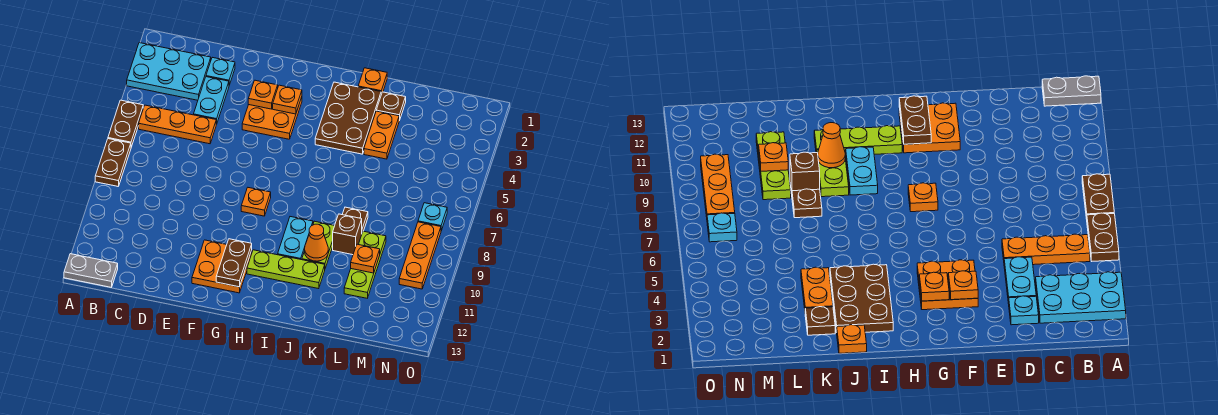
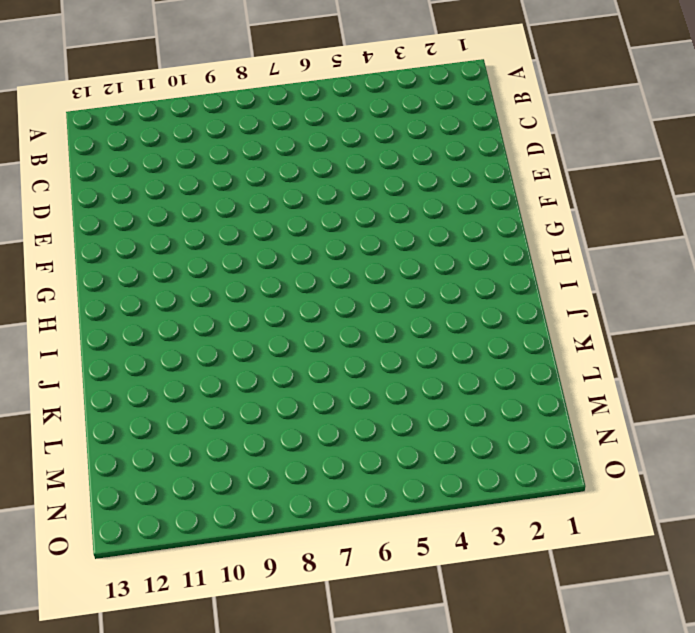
none -> cyan 2x3 plate [127,43,211,100]
none -> brown 1x2 plate [108,100,143,147]
none -> brown 1x2 plate [95,139,131,186]

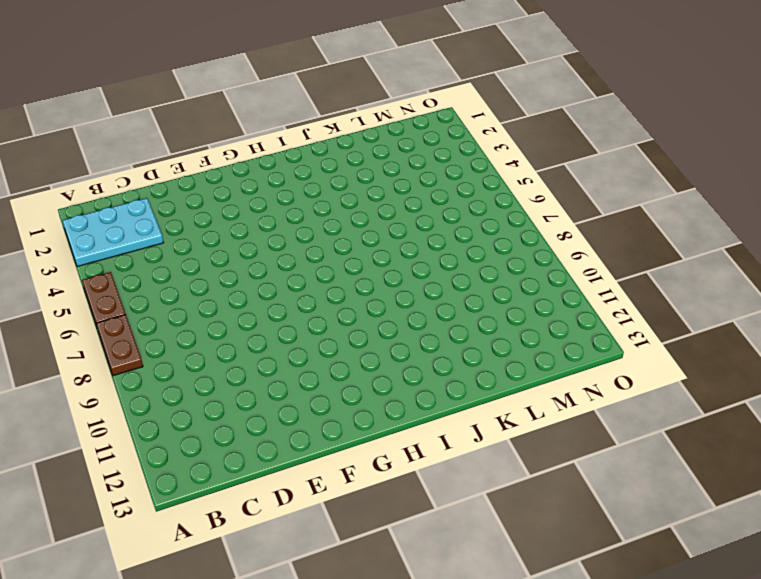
none -> grey 1x2 plate [64,254,118,287]
none -> orange 1x3 plate [139,105,216,144]
none -> cyan 1x1 plate [206,57,235,85]

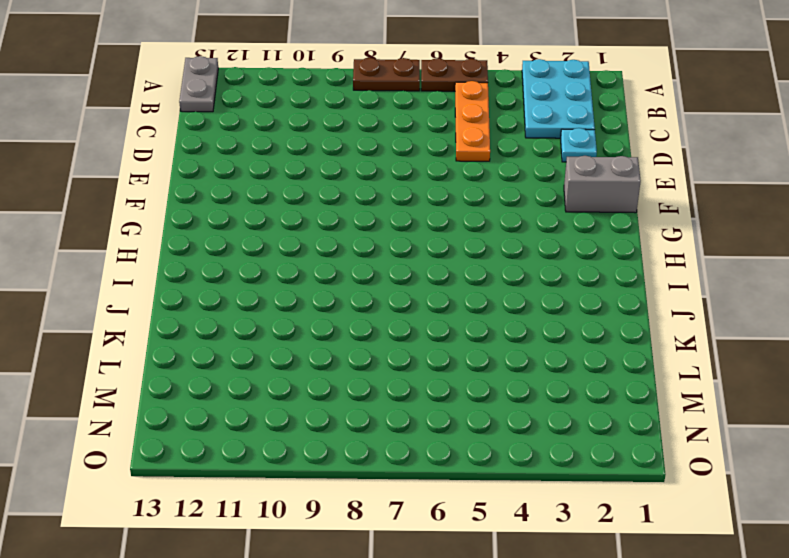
grey 1x2 brick [564,156,641,213] -> none
none -> cyan 1x2 plate [194,77,229,124]
none -> orange 2x2 plate [242,97,302,139]
none -> orange 2x2 plate [192,240,252,293]

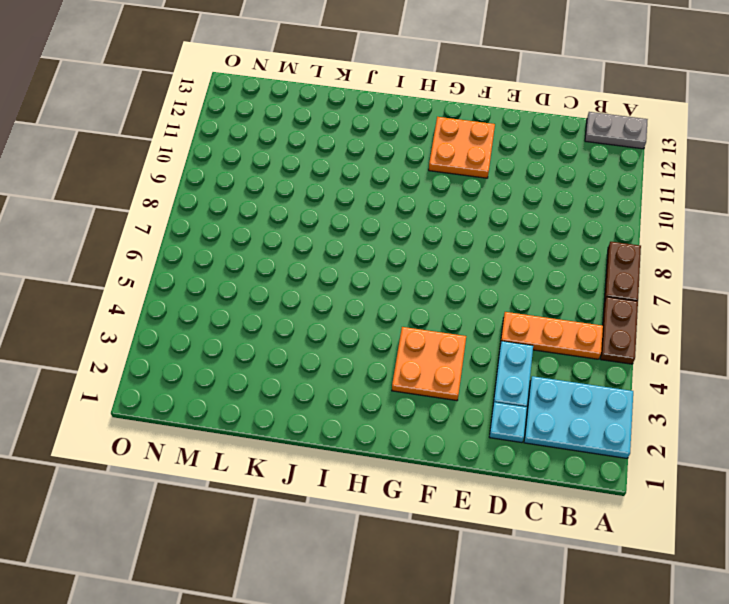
none -> orange 1x1 plate [241,188,271,216]
none -> lime 1x3 plate [247,250,325,289]
none -> brown 2x3 plate [315,82,381,154]

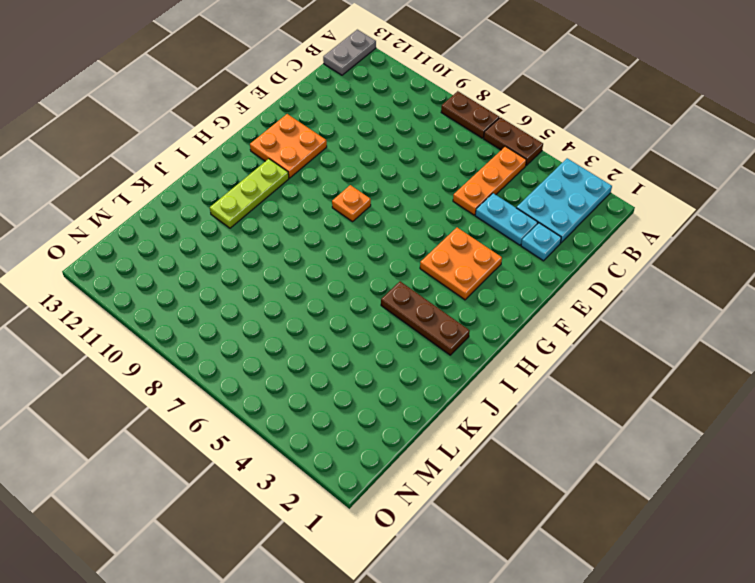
brown 1x3 plate [381,281,470,355] -> brown 2x3 plate [315,82,381,154]
none -> cyan 1x2 plate [278,217,313,260]
none -> orange 1x1 plate [358,68,387,94]
none -> lime 1x2 plate [302,221,335,268]

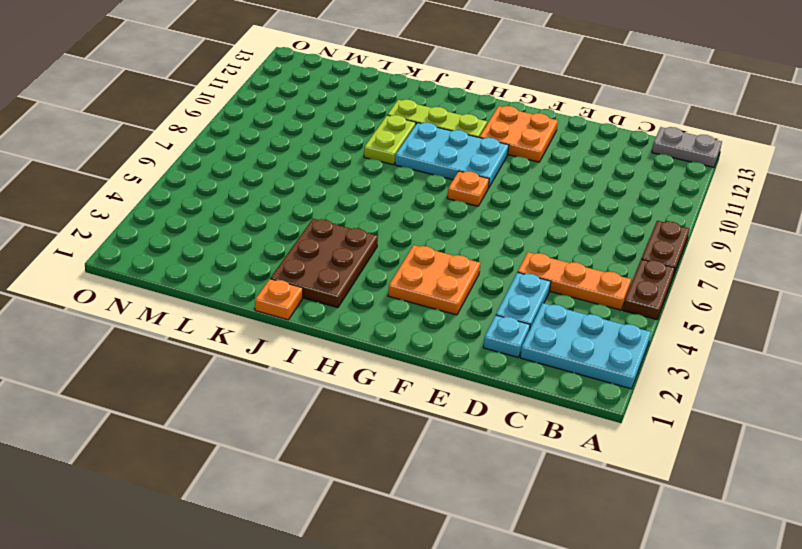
cyan 2x3 plate [395,123,509,188] -> cyan 1x2 plate [278,217,313,260]
none -> brown 1x1 plate [376,92,406,121]
none -> orange 1x2 plate [364,111,399,159]
none -> brown 1x1 plate [342,207,368,232]

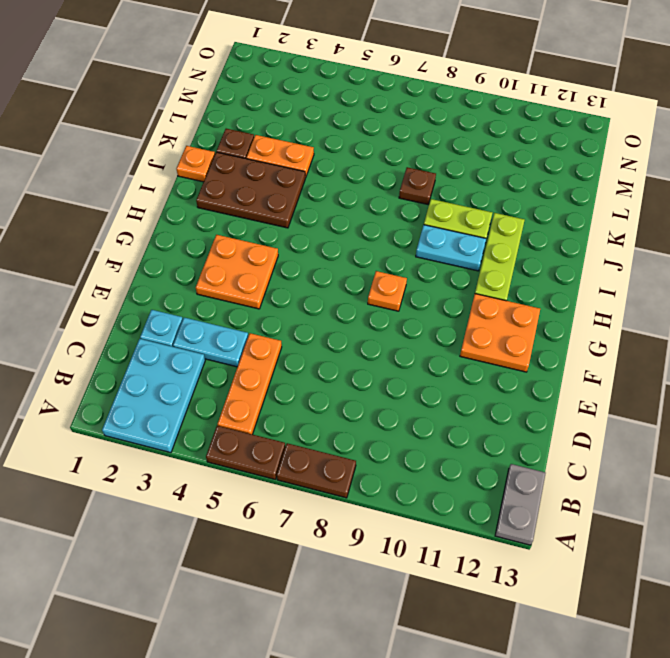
none -> brown 1x1 brick [333,214,362,255]
none -> lime 1x3 plate [344,231,386,298]
none -> cyan 1x1 plate [418,203,447,231]

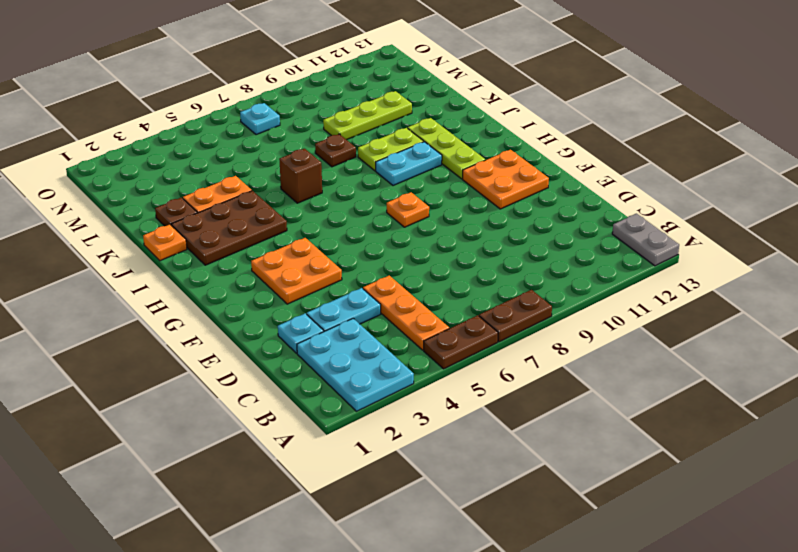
brown 1x1 brick [279,149,322,203] -> brown 1x1 brick moved to [333,214,362,255]
none -> orange 1x3 plate [399,222,441,289]
none -> orange 1x1 plate [248,80,278,109]
none -> orange 1x1 plate [273,85,302,114]

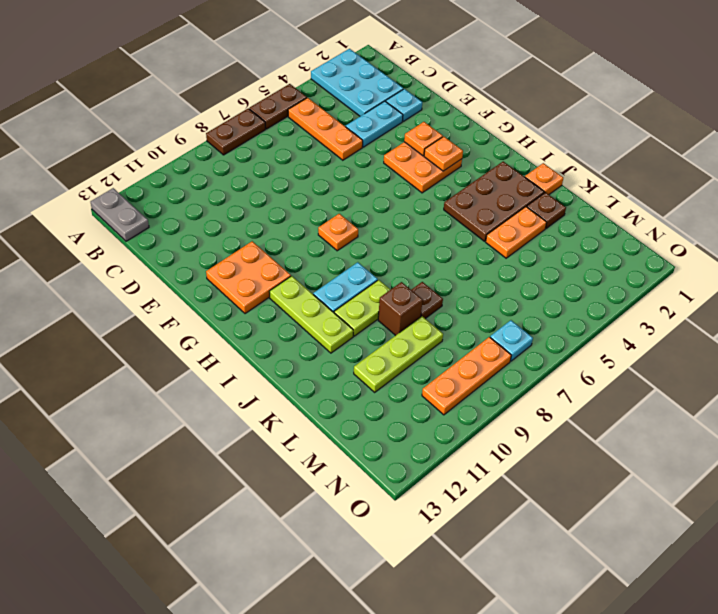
none -> brown 1x2 plate [216,239,252,287]
none -> orange 1x1 cone [305,224,328,261]
none -> orange 1x1 plate [351,244,380,273]

